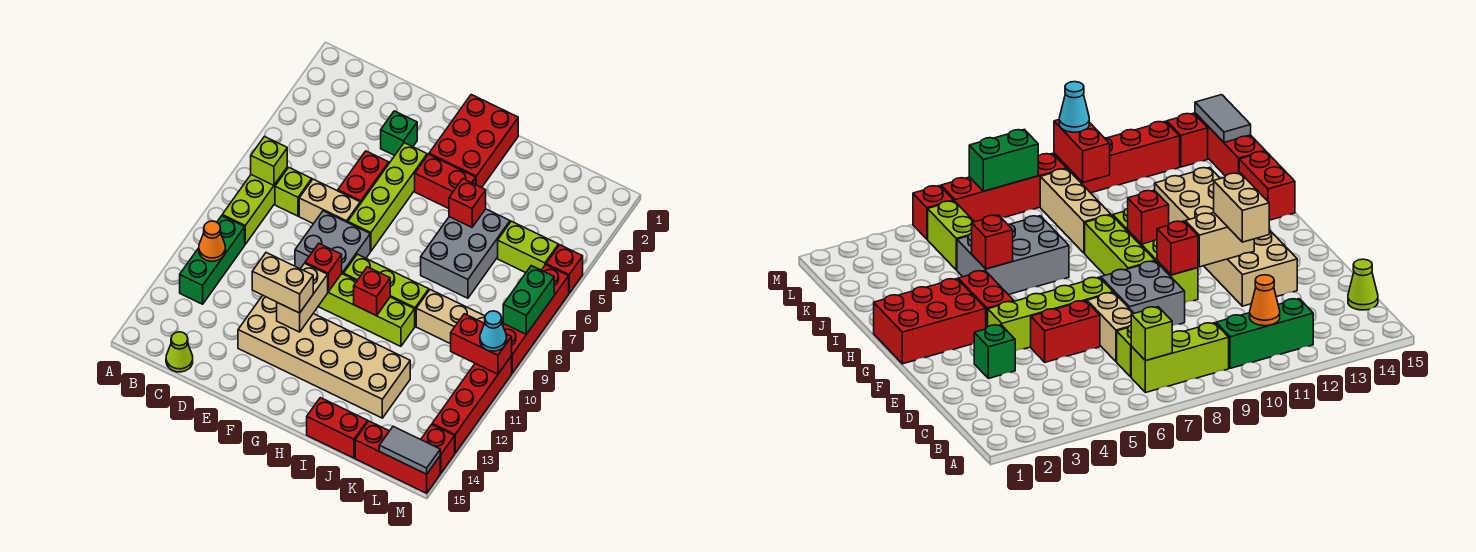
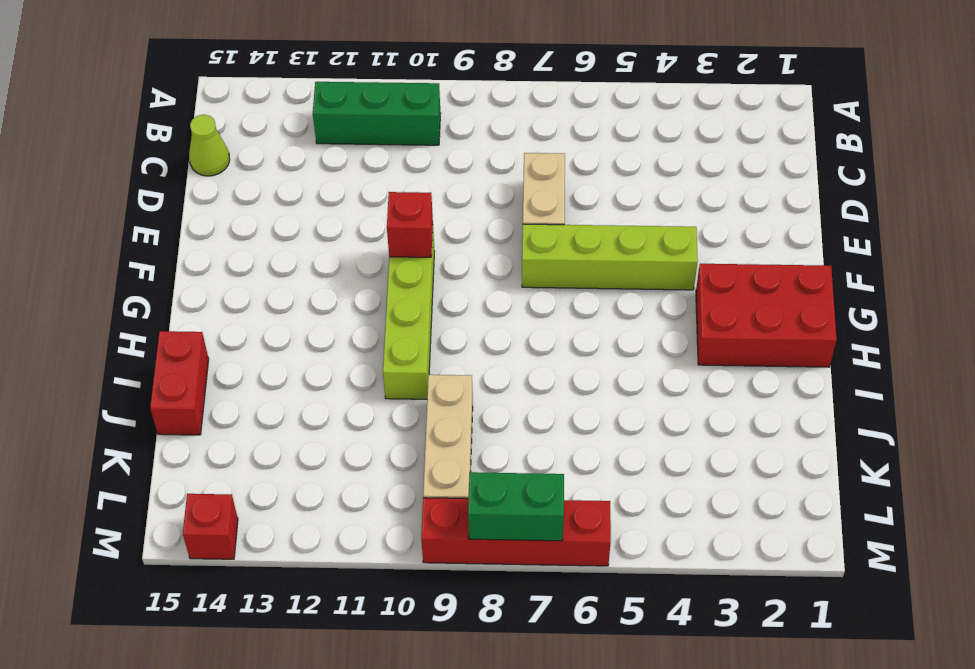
none -> lime 1x3 brick [222,168,287,244]
none -> lime 1x1 brick [275,168,312,216]
none -> green 1x1 brick [381,111,417,156]
none -> red 1x2 brick [338,151,389,204]

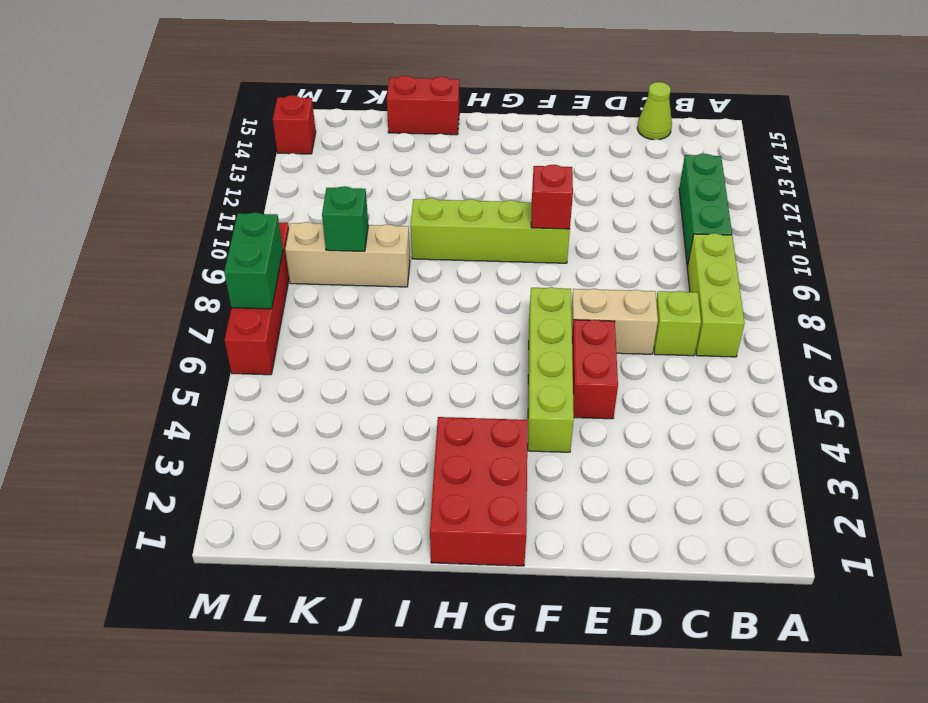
green 1x1 brick [322,186,368,251] -> green 1x1 brick moved to [381,111,417,156]
none -> grey 2x2 brick [295,211,370,274]
none -> tan 2x6 brick [238,295,410,418]
none -> red 1x2 brick [415,154,476,209]
none -> lime 1x3 brick [344,254,429,326]

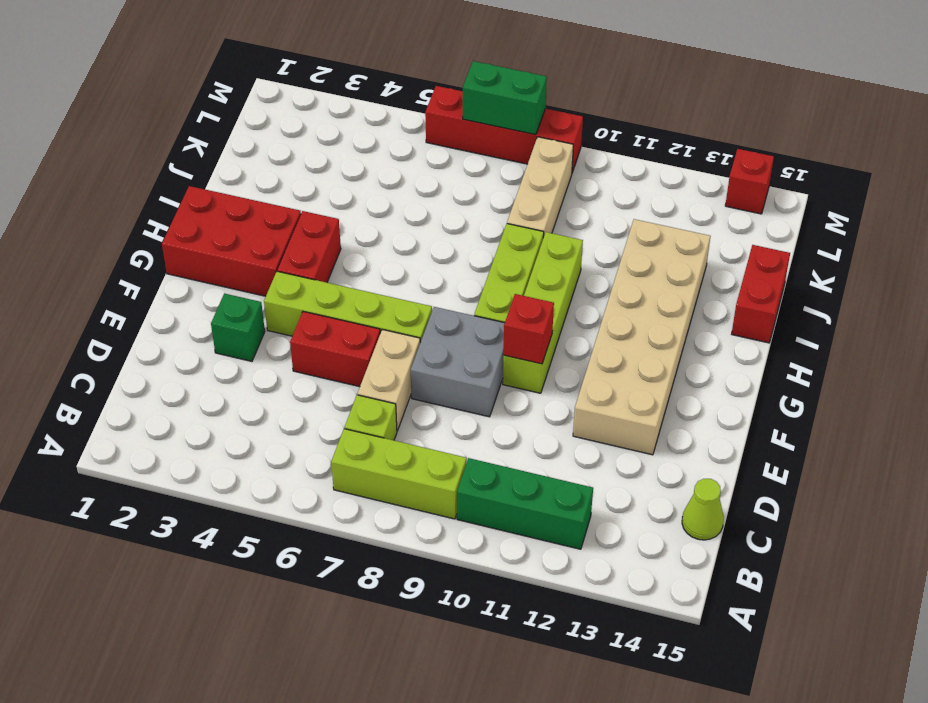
none -> grey 2x3 brick [421,209,510,298]
none -> lime 1x2 brick [498,221,559,273]
none -> red 1x3 brick [355,421,440,493]
none -> red 1x1 brick [546,245,583,293]

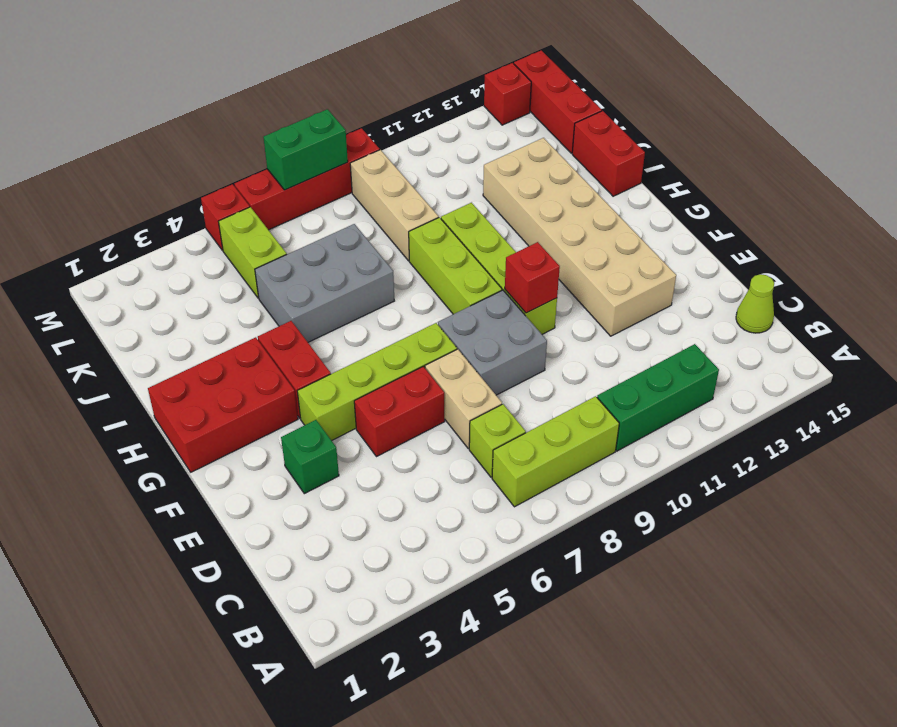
none -> red 1x4 brick [432,356,512,453]
none -> lime 1x1 brick [251,137,287,185]
none -> orange 1x1 cone [199,221,225,261]
none -> tan 1x2 brick [277,263,328,332]

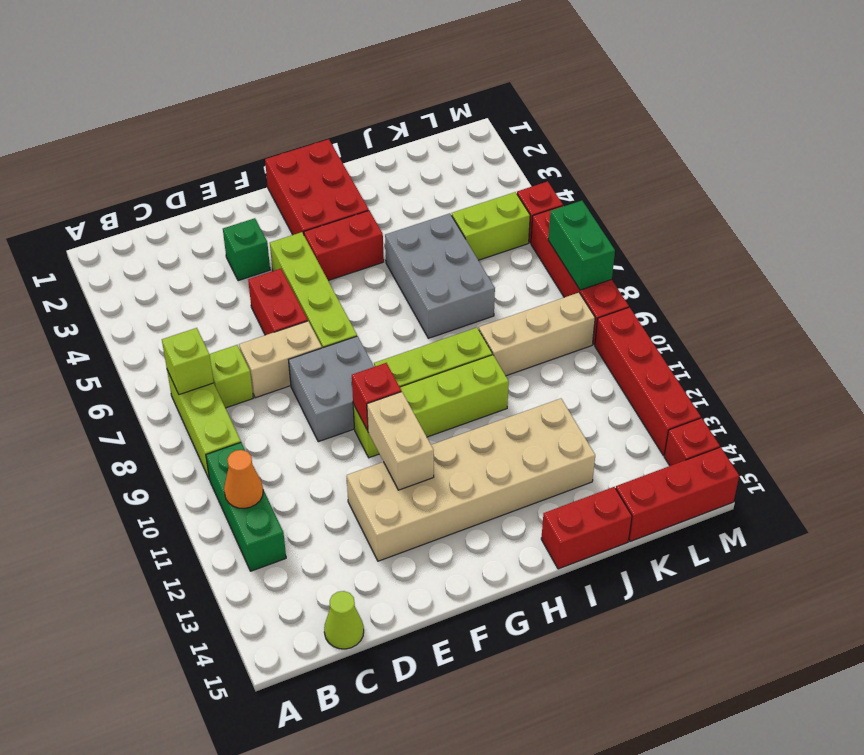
none -> red 1x1 brick [354,267,390,316]
none -> red 1x1 brick [449,179,486,227]
none -> red 1x2 brick [451,314,512,374]
none -> grey 1x2 tile [379,426,440,474]

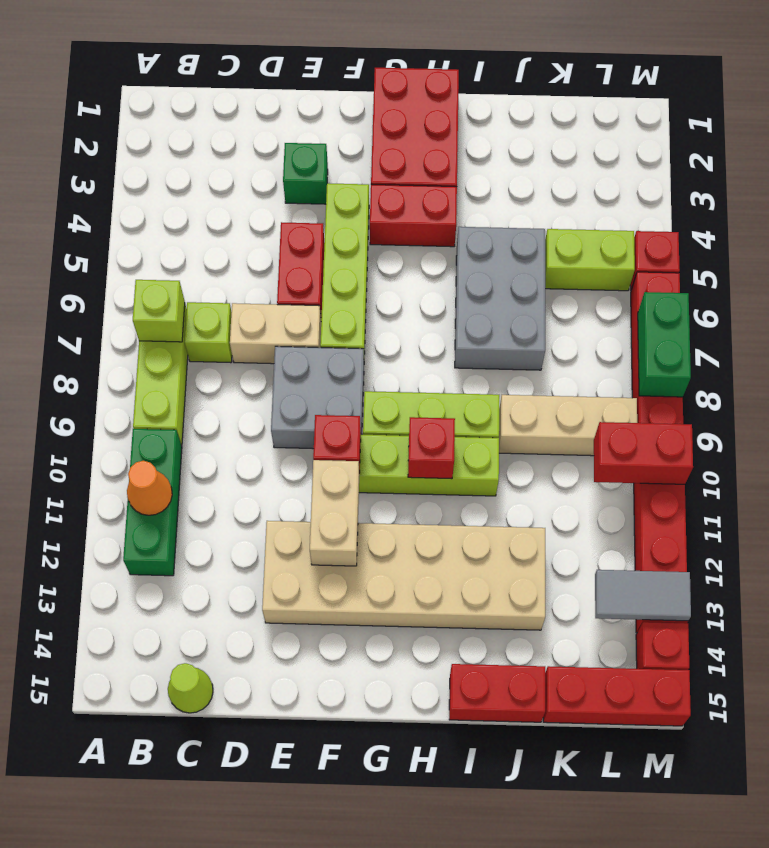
grey 1x2 tile [595,570,691,621] -> grey 1x2 tile moved to [379,426,440,474]
none -> red 1x1 brick [449,179,486,227]
none -> tan 1x2 brick [252,253,313,313]
none -> cyan 1x1 cone [480,311,507,351]

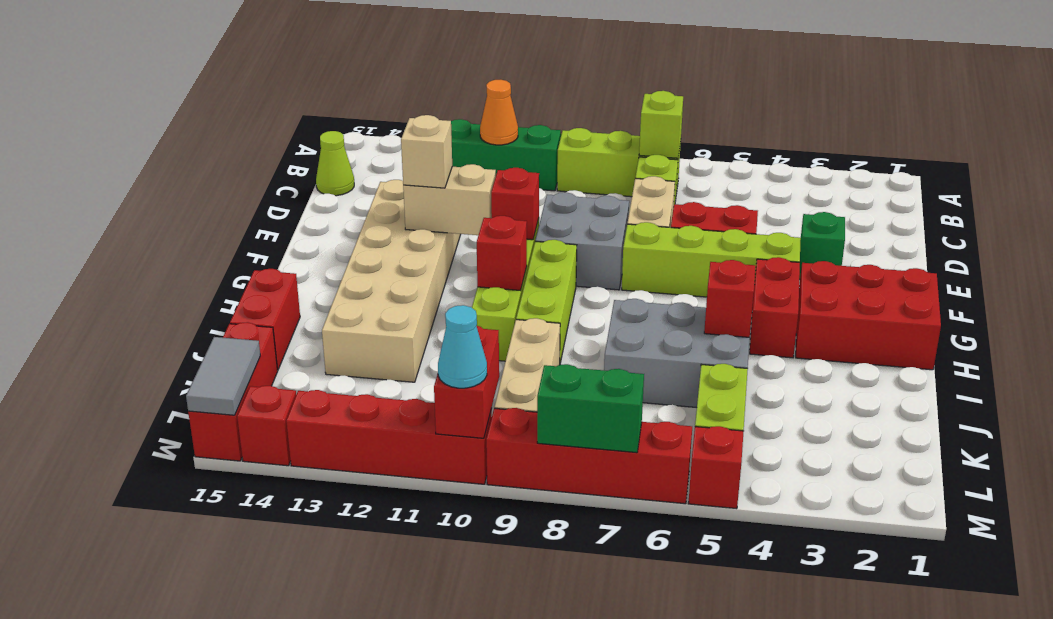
tan 1x1 brick [401,115,452,188] -> tan 1x2 brick [252,253,313,313]

